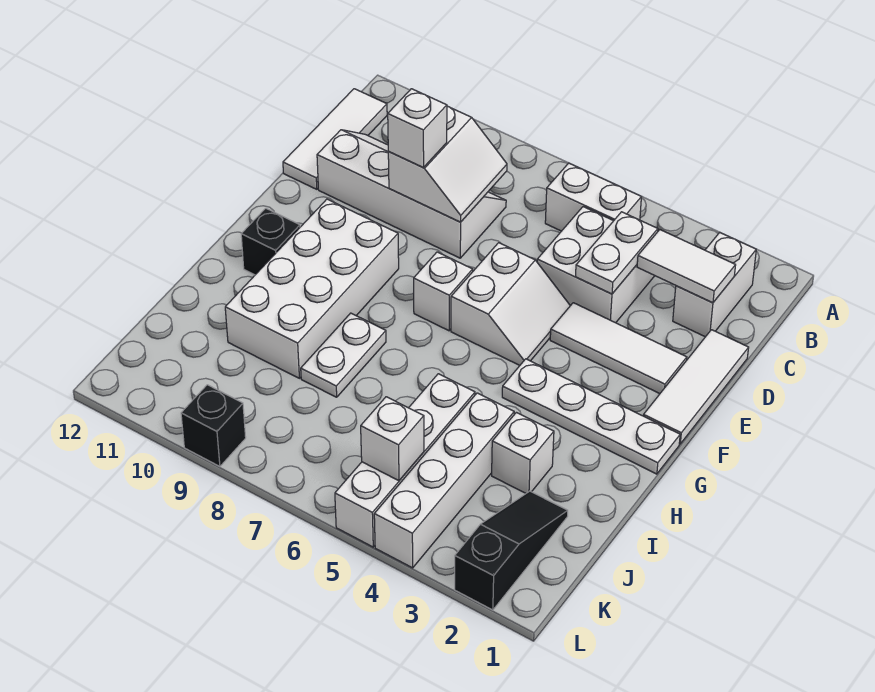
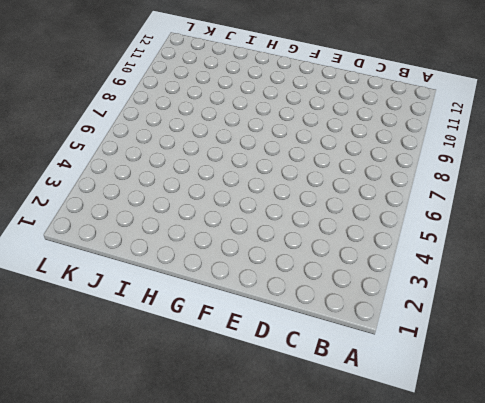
none -> white 1x2 brick [673,232,756,337]
none -> white 1x2 brick [545,163,642,231]
none -> white 1x3 tile [283,89,387,189]

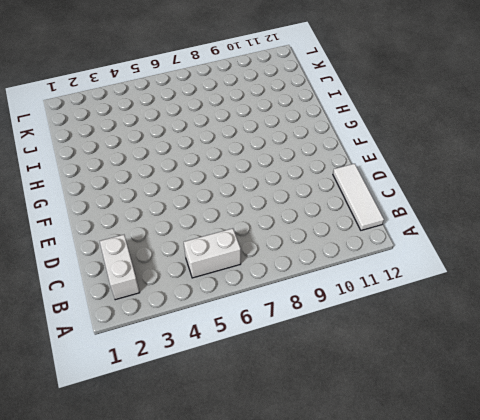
none -> white 2x2 brick [537,207,654,323]
none -> white 2x4 slope [317,130,506,258]
none -> white 1x3 tile [643,330,749,444]

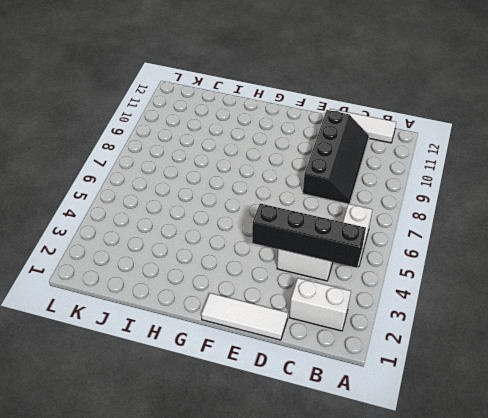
black 1x4 brick [252,204,366,268] -> white 1x2 plate [575,212,658,294]
black 2x4 slope [303,110,369,204] -> white 2x4 slope [317,130,506,258]
none -> white 1x3 tile [550,303,687,394]
none -> white 2x2 slope [451,243,570,365]
none -> white 1x1 brick [414,252,473,331]

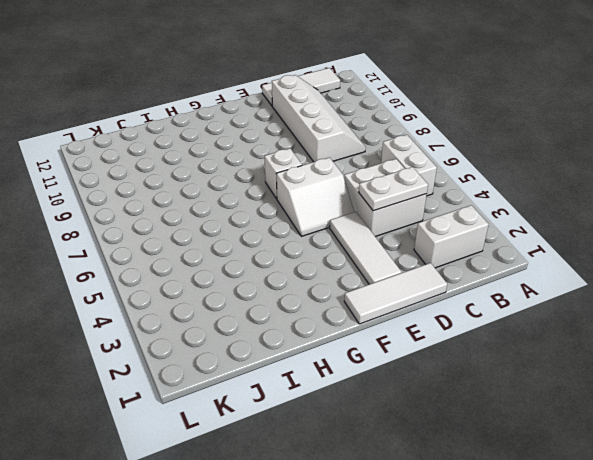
none -> white 2x4 brick [225,199,399,378]
none -> white 1x4 plate [502,359,680,474]
none -> black 1x1 brick [241,208,300,275]

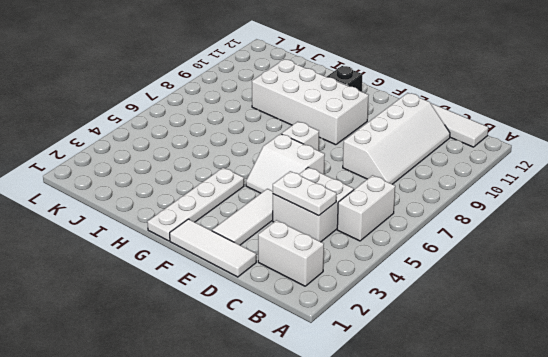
none -> white 1x2 plate [301,313,386,397]
none -> white 1x1 brick [492,412,554,493]
none -> white 1x4 brick [374,393,514,568]

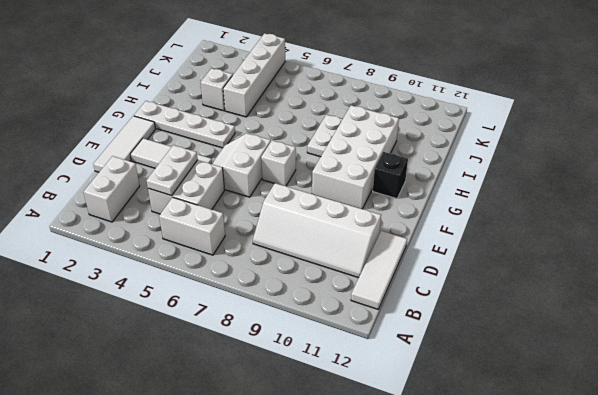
none -> white 1x4 brick [335,374,475,547]
none -> black 1x3 slope [455,491,568,610]
none -> black 1x1 brick [181,385,246,466]

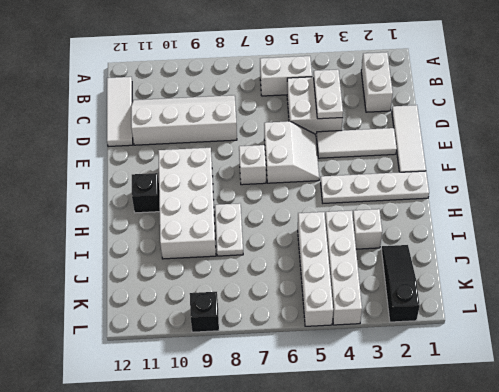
none -> white 1x2 tile [637,230,736,303]
none -> white 2x2 slope [388,106,507,222]
none -> white 1x1 brick [361,397,424,481]

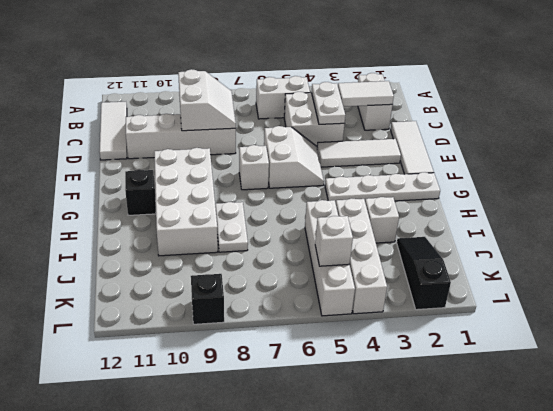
none -> white 1x1 brick [388,89,447,168]

